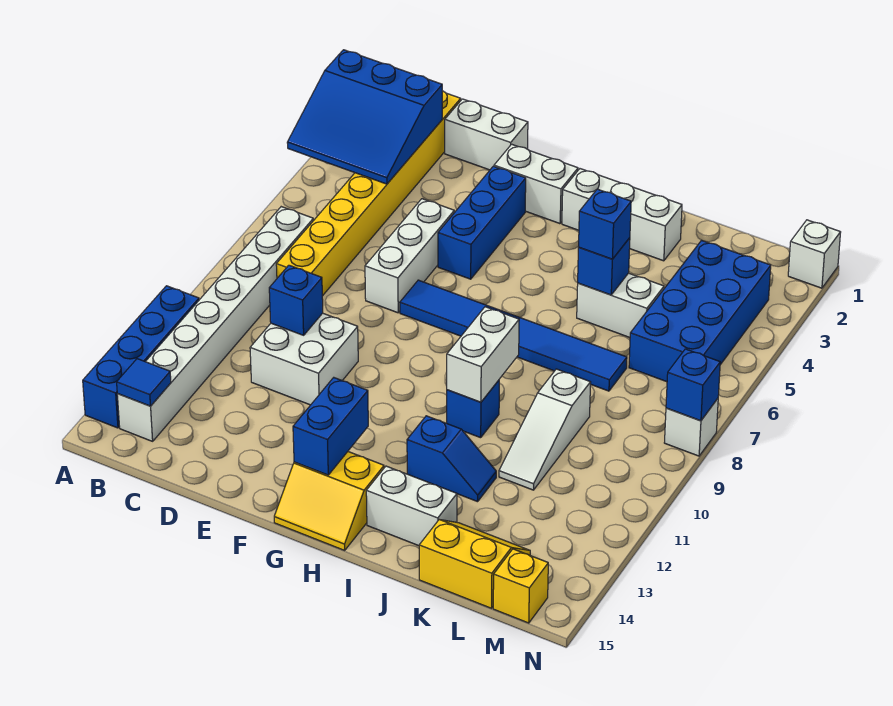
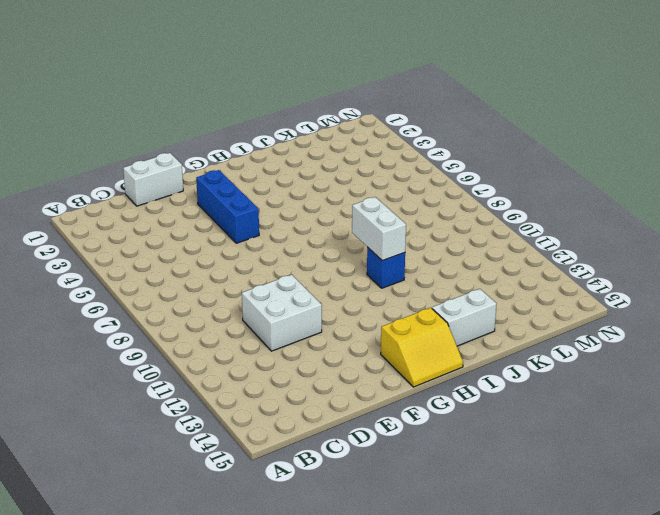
none -> blue 1x4 brick [83,286,199,428]
none -> white 1x8 brick [117,207,314,441]
none -> yellow 1x8 brick [276,91,461,296]

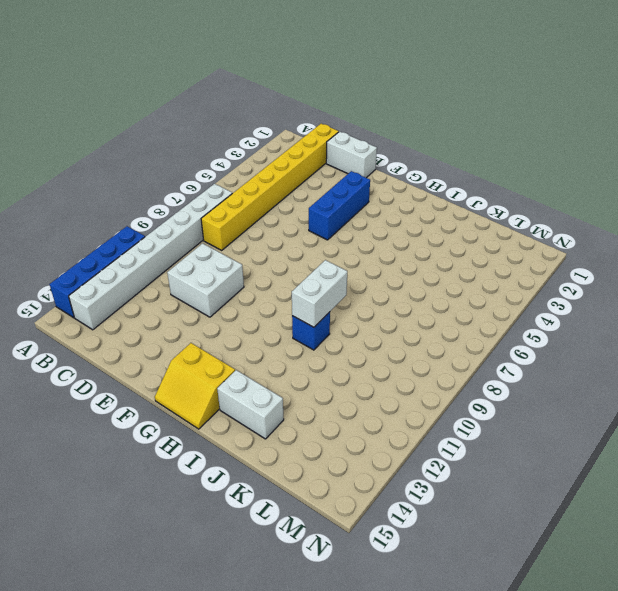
none -> white 1x3 brick [365,199,454,313]
none -> white 1x2 brick [494,144,578,224]
none -> blue 1x6 tile [400,280,627,391]

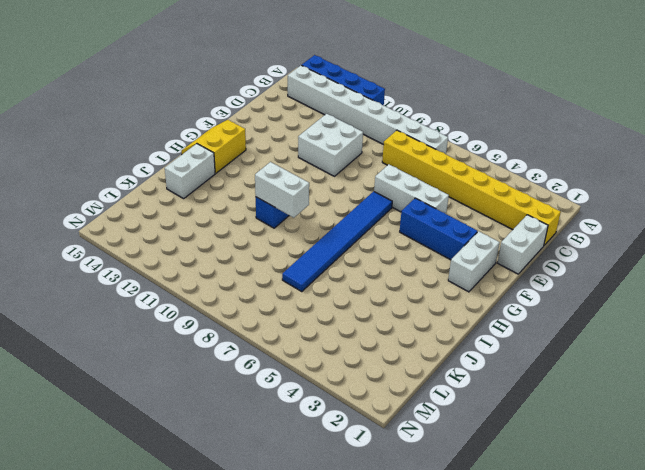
none -> white 1x3 brick [562,169,682,261]
none -> blue 1x2 slope [407,416,496,502]
none -> white 1x2 brick [577,273,664,338]

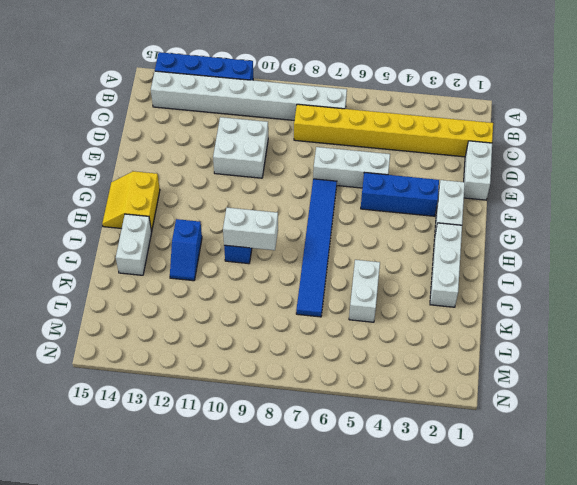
none -> white 1x3 slope [499,369,591,490]
none -> yellow 2x2 slope [419,520,530,608]
none -> blue 2x4 brick [629,240,771,382]

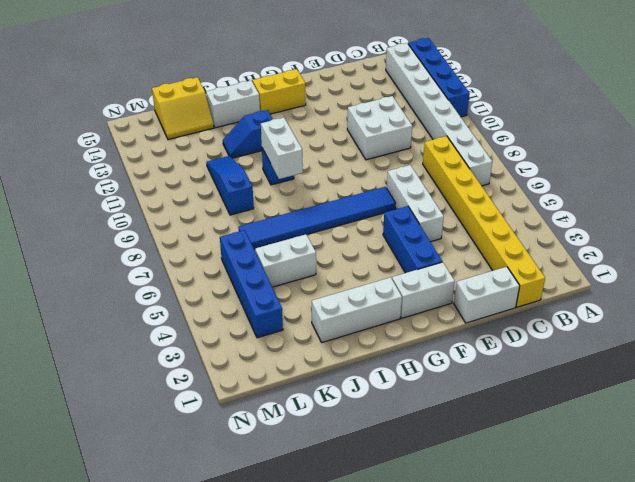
blue 1x3 slope [206,156,254,215] -> white 1x3 slope [499,369,591,490]
blue 1x4 brick [220,230,283,338] -> blue 2x4 brick [629,240,771,382]
none -> yellow 1x1 brick [493,549,548,623]
none -> white 1x1 brick [788,220,841,288]
none -> white 1x1 brick [664,399,718,456]

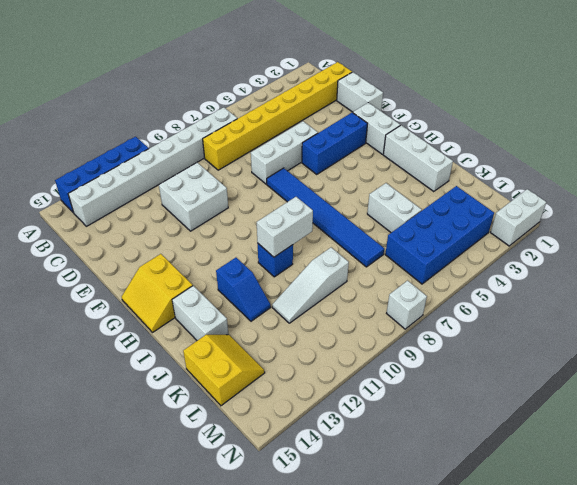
white 1x2 brick [491,189,546,246] -> white 1x1 brick [788,220,841,288]
none -> yellow 1x1 brick [493,549,548,623]
none -> blue 3x3 slope [287,50,442,184]
none -> blue 1x1 tile [117,359,171,406]

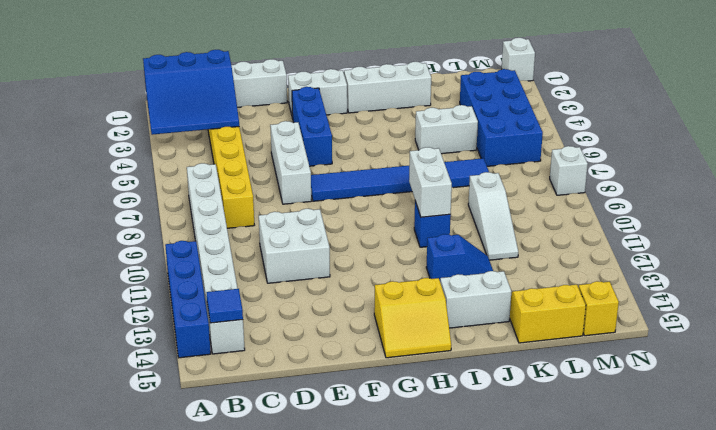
none -> blue 1x1 brick [269,265,323,335]
none -> blue 1x2 brick [293,378,368,475]
none -> blue 1x1 brick [578,238,630,295]

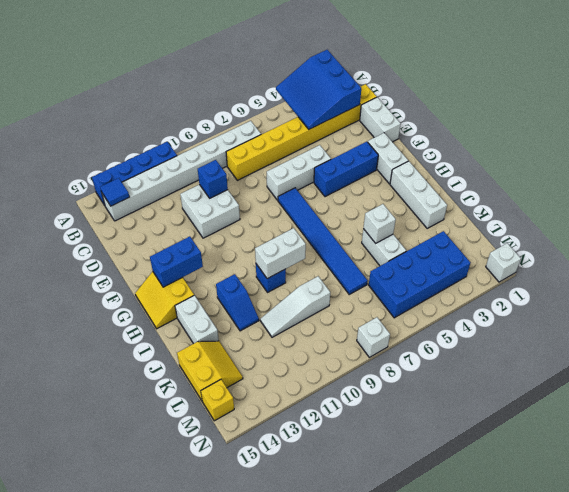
white 1x1 brick [363,204,396,243] -> blue 1x1 brick [578,238,630,295]
none -> blue 1x1 brick [666,349,720,421]
none -> blue 1x1 brick [579,189,631,259]

